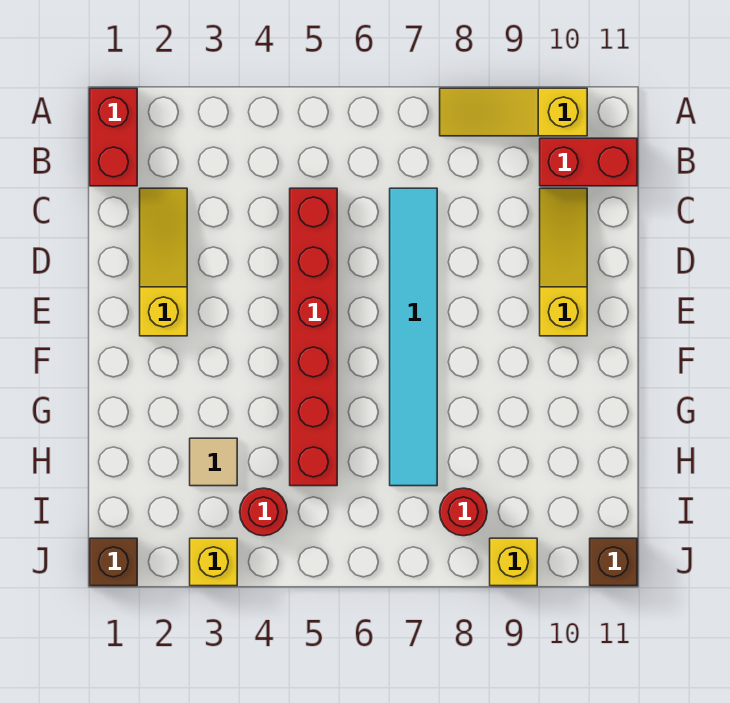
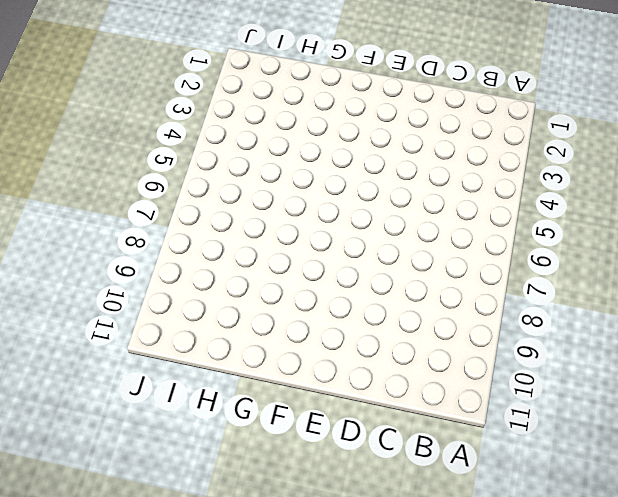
none -> red 1x2 brick [90,88,137,186]
none -> yellow 1x3 slope [440,88,587,136]
none -> red 1x2 brick [540,138,637,186]

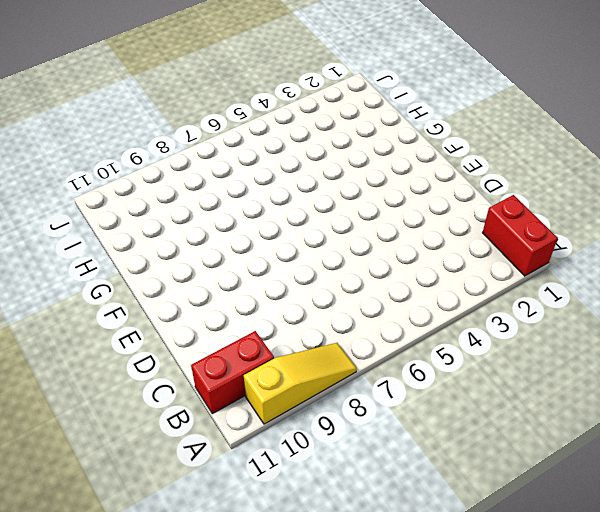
none -> yellow 1x3 slope [140,188,187,336]
none -> red 1x6 brick [290,188,337,486]
none -> cyan 1x6 tile [390,188,437,486]

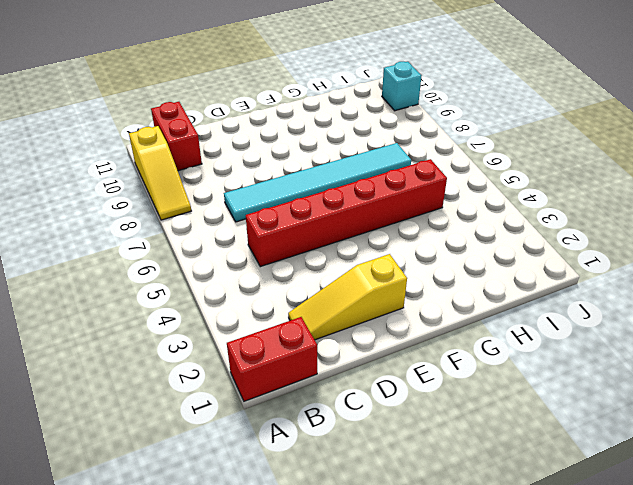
cyan 1x1 brick [382,62,421,111] -> none
none -> yellow 1x3 slope [540,188,587,336]
none -> tan 1x1 tile [190,438,237,486]
none -> red 1x1 round brick [240,488,287,536]

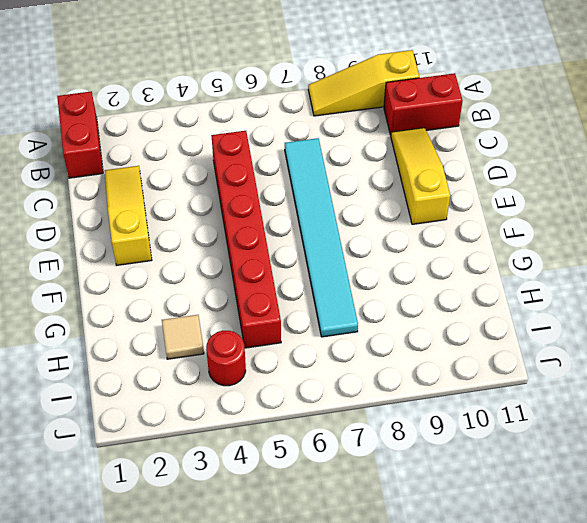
none -> red 1x1 round brick [440,488,487,536]
none -> brown 1x1 brick [90,538,137,586]
none -> yellow 1x1 brick [190,538,237,586]

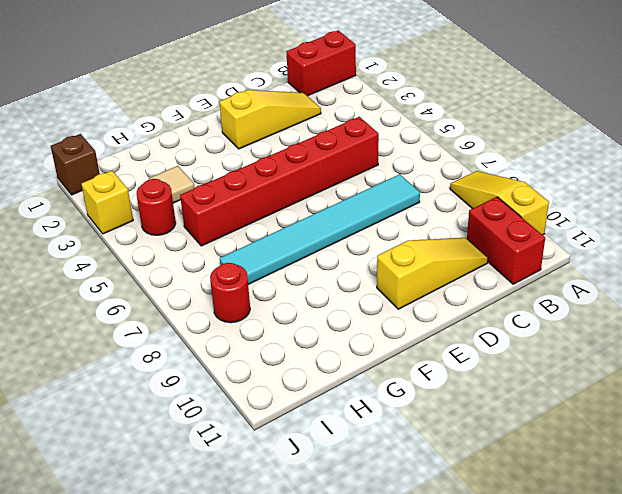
none -> yellow 1x1 brick [490,538,537,586]
none -> brown 1x1 brick [590,538,637,586]

